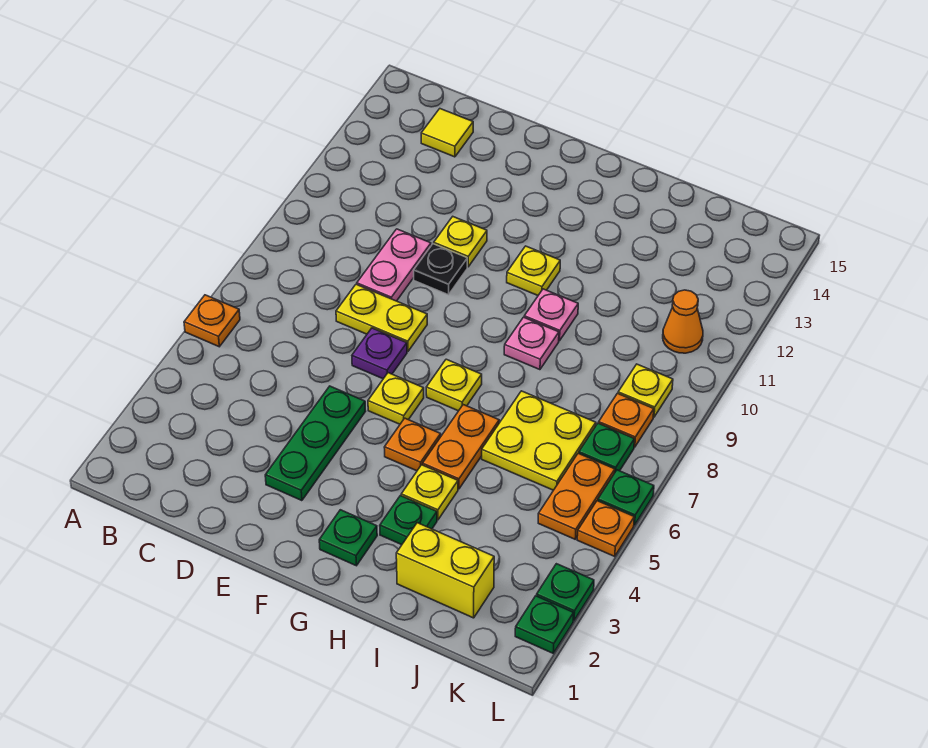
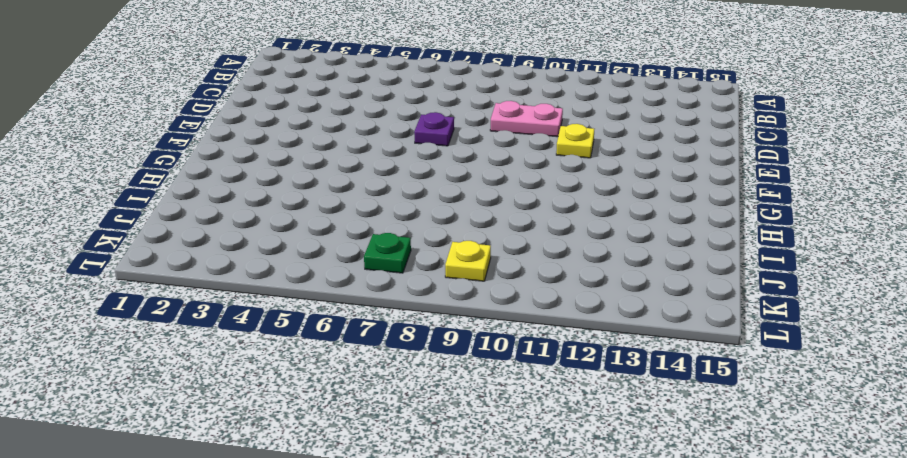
none -> orange 1x1 plate [184,295,240,347]
none -> yellow 1x1 tile [421,109,473,157]
none -> yellow 1x2 plate [336,284,427,351]

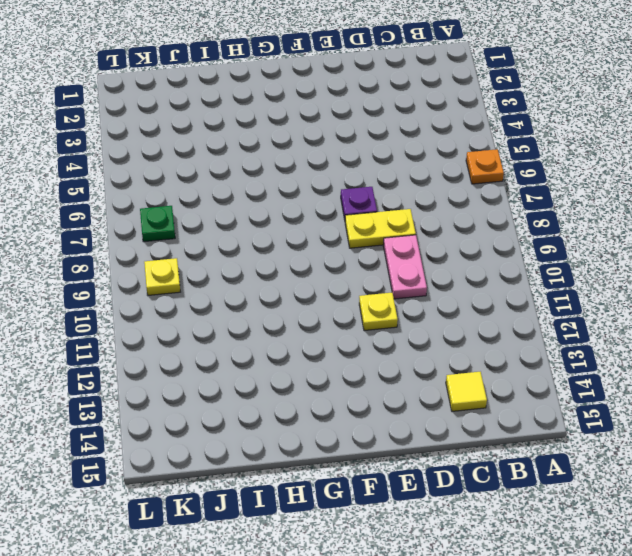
none -> green 1x3 plate [265,386,366,501]
none -> black 1x1 plate [414,244,467,295]
none -> yellow 1x1 plate [368,373,424,424]

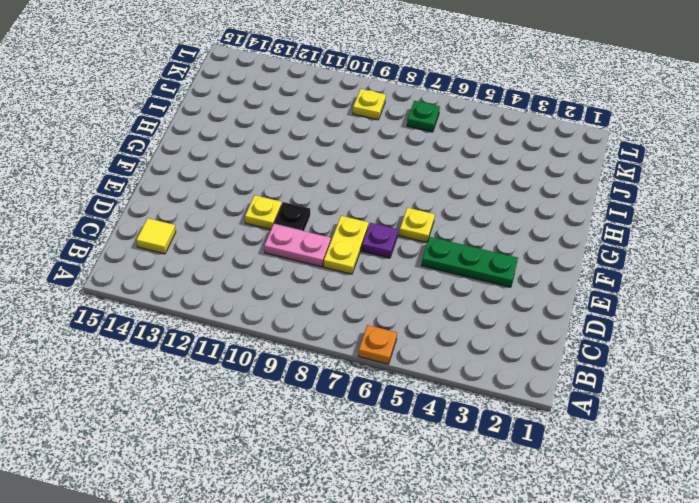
none -> green 1x1 plate [319,510,377,566]
none -> orange 1x1 plate [384,418,441,471]
none -> yellow 1x1 plate [426,359,482,411]

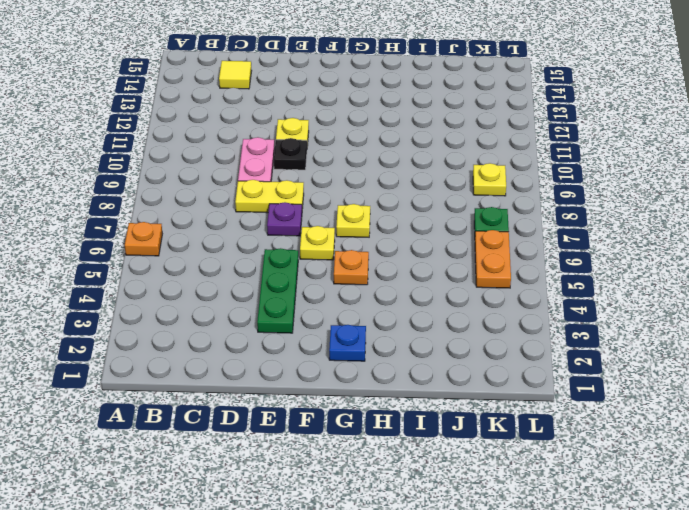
blue 1x1 plate [329,325,366,361] -> green 1x1 plate [319,510,377,566]
none -> yellow 1x1 plate [507,246,560,295]
none -> green 1x1 plate [380,496,437,545]
none -> yellow 1x1 plate [401,465,458,520]

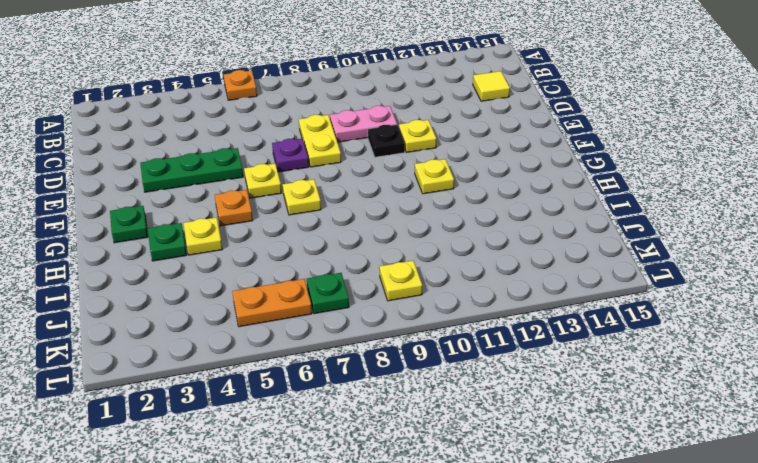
none -> orange 1x2 plate [423,405,499,489]
none -> pink 1x1 plate [504,317,559,370]
none -> pink 1x1 plate [524,289,578,341]

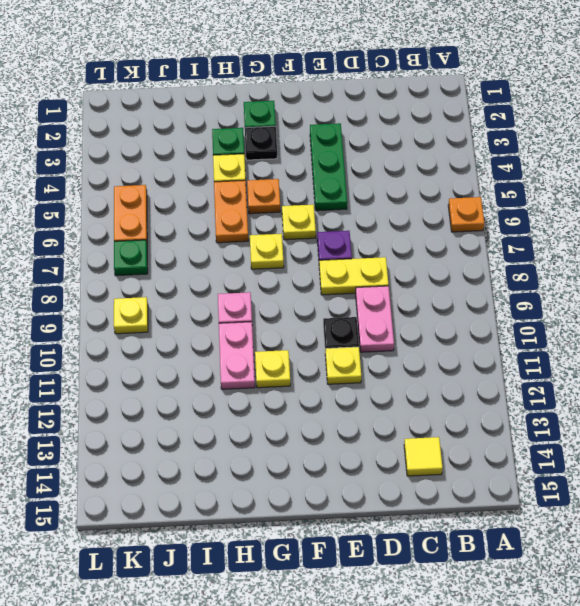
black 1x1 plate [245,126,277,160] -> none
pink 1x2 plate [219,322,255,389] -> pink 1x1 plate [524,289,578,341]
none -> yellow 1x2 brick [396,523,494,618]
none -> yellow 2x2 plate [482,391,596,490]
none -> orange 1x1 plate [599,393,654,447]

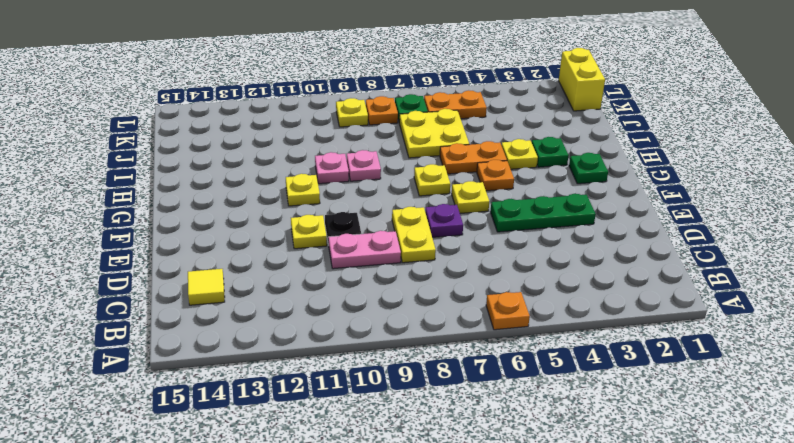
yellow 1x2 brick [559,48,605,111] -> yellow 1x2 brick moved to [396,523,494,618]
none -> orange 1x1 cone [663,290,703,353]
none -> green 1x1 plate [515,596,574,653]
none -> green 1x1 plate [537,564,594,621]

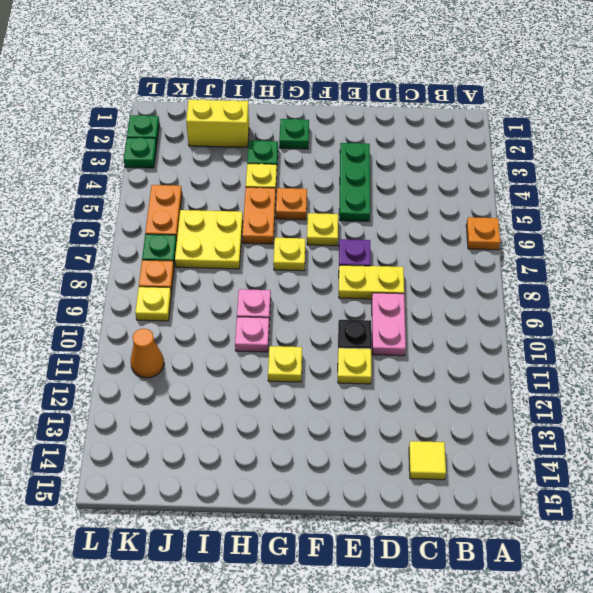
none -> orange 1x1 plate [577,501,634,556]
none -> green 1x1 plate [598,470,654,525]

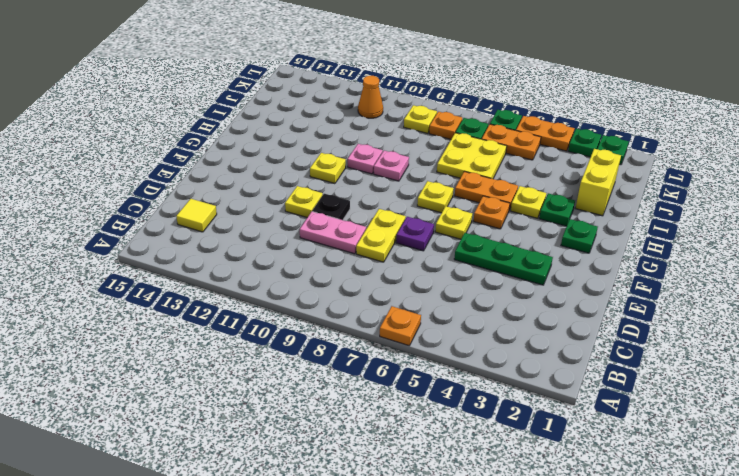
orange 1x2 plate [516,116,575,151] -> orange 1x1 plate [577,501,634,556]

